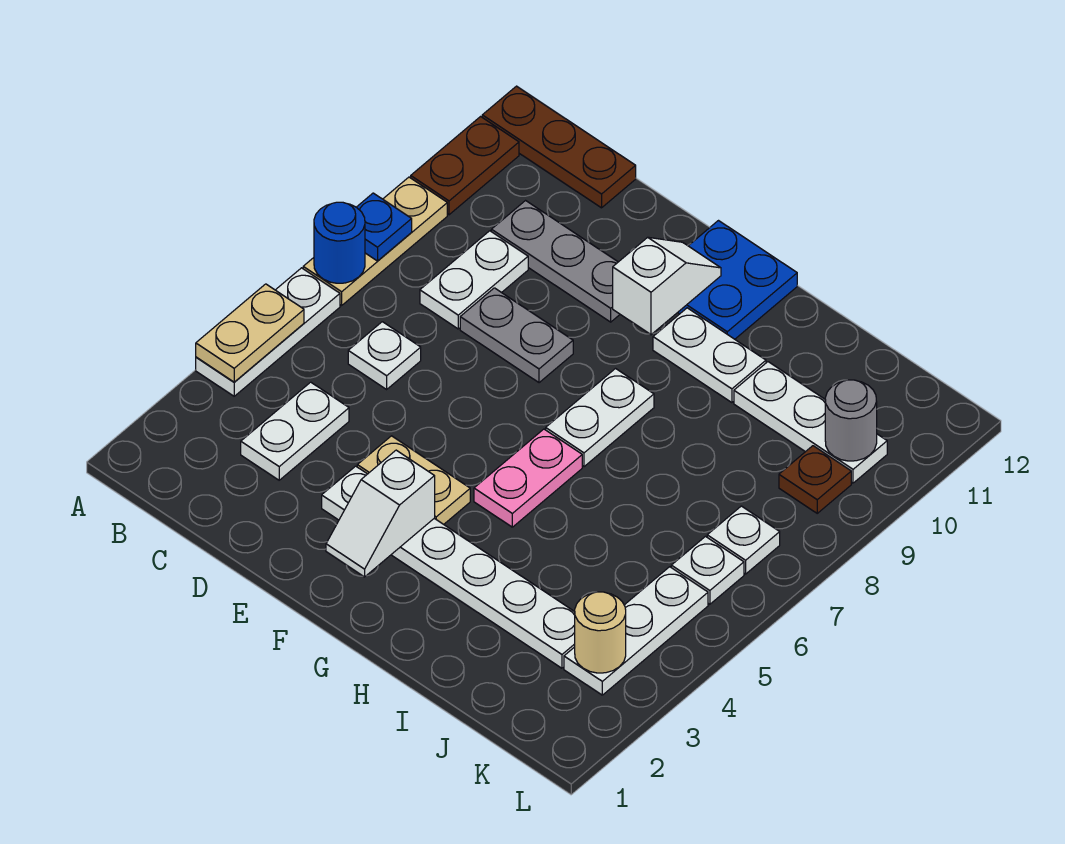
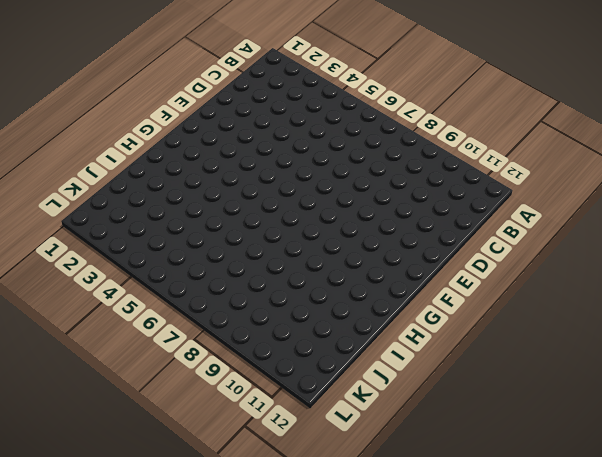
none -> white 1x3 plate [196,268,340,396]
none -> tan 1x3 plate [303,177,447,305]
none -> brown 1x2 plate [411,117,519,215]

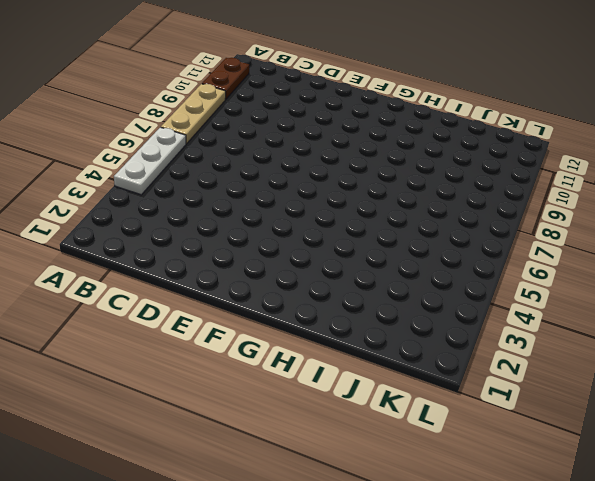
none -> brown 1x3 plate [482,86,636,208]
none -> white 1x2 plate [241,382,349,480]
none -> white 1x1 plate [348,322,421,389]

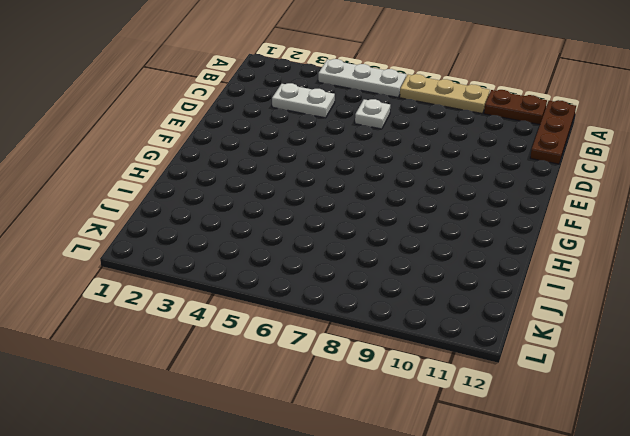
none -> white 1x2 plate [420,231,528,329]
none -> grey 1x3 plate [491,201,620,322]
none -> grey 1x2 plate [460,288,573,383]

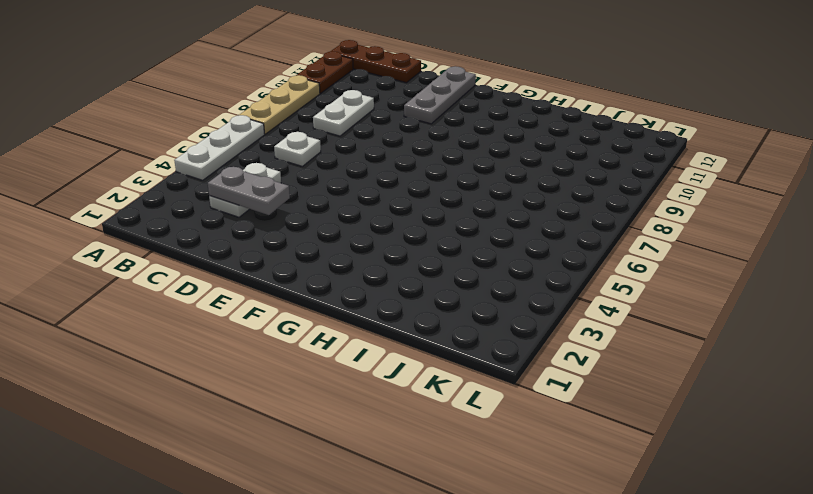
grey 1x2 plate [208,167,290,215] -> grey 1x2 plate moved to [460,288,573,383]
grey 1x3 plate [404,66,476,124] -> grey 1x3 plate turned to [491,201,620,322]
none -> white 1x6 plate [322,466,575,668]
none -> tan 1x2 plate [357,436,470,524]
none -> blue 2x2 plate [678,221,797,339]

